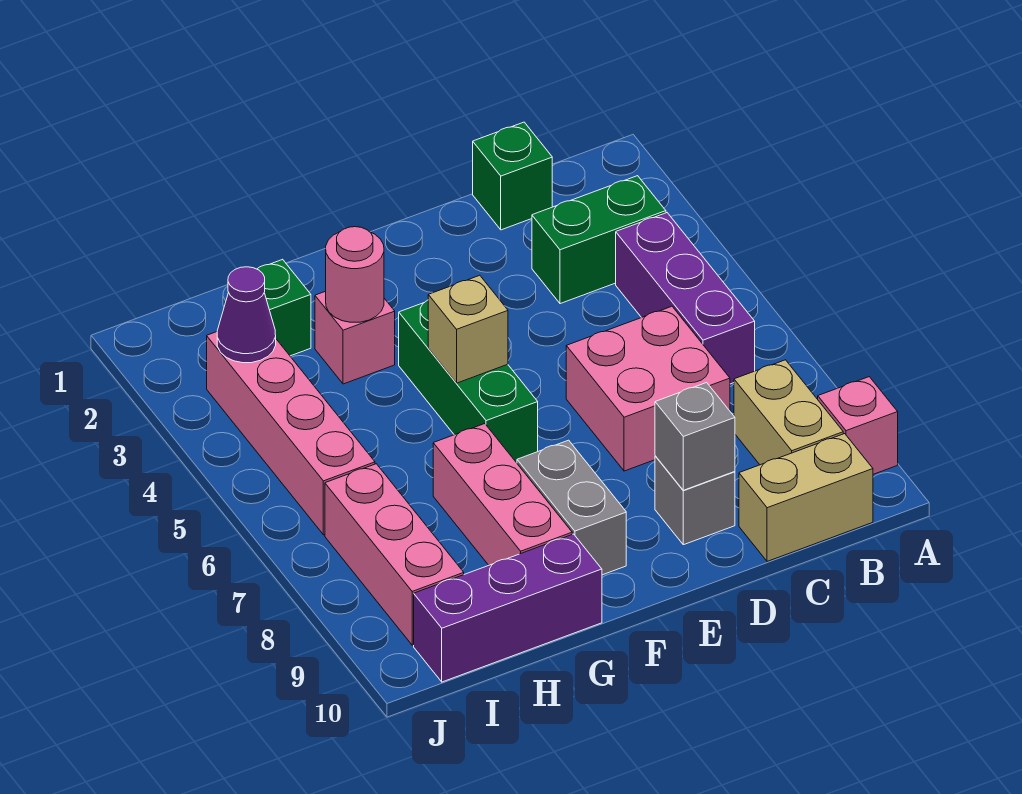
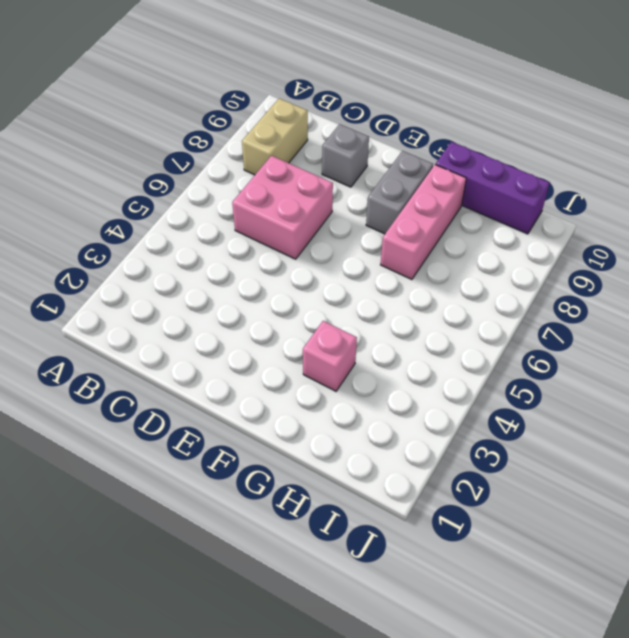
none -> pink 1x1 brick [818,377,898,474]
none -> green 1x2 brick [532,176,666,304]
none -> purple 1x3 brick [616,213,755,384]

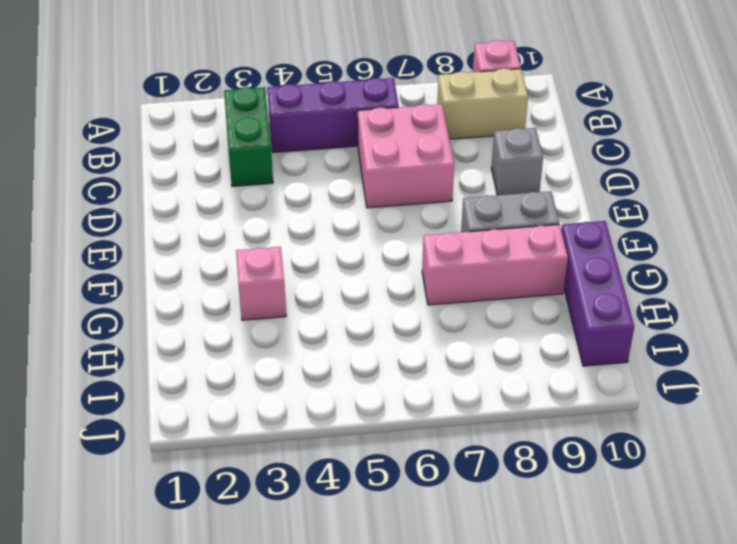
none -> tan 1x2 brick [739,434,873,561]
none -> green 1x1 brick [473,122,552,230]
none -> green 1x3 brick [399,300,538,463]

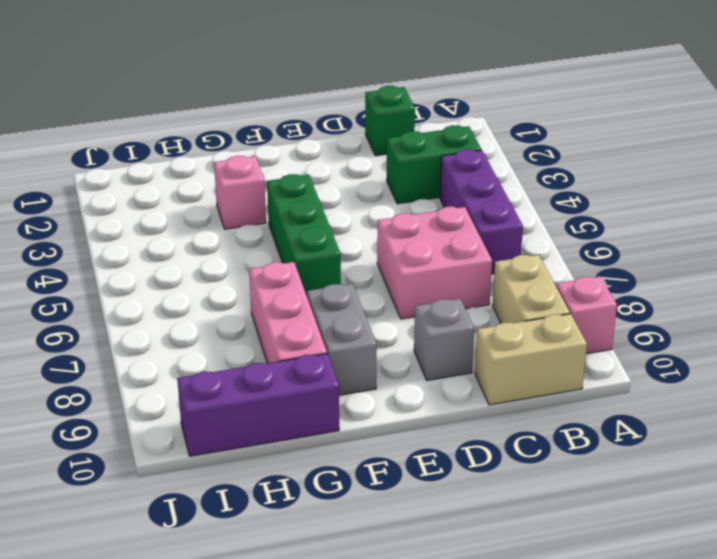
none -> green 1x1 brick [257,259,311,356]
none -> pink 1x4 brick [207,332,375,535]
none -> pink 1x3 brick [325,464,464,645]

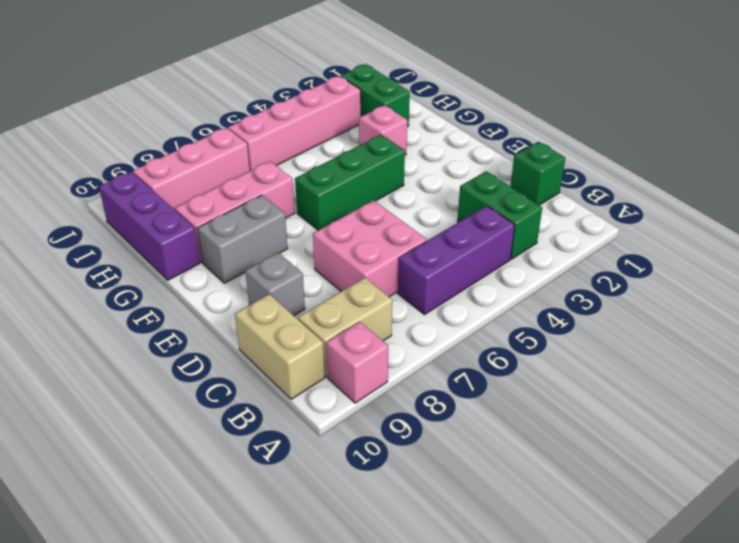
green 1x2 brick [341,64,410,127] -> green 1x1 brick [257,259,311,356]
none -> grey 1x1 brick [655,383,735,490]
none -> tan 1x1 brick [428,275,508,383]
none -> pink 1x1 round brick [326,227,384,322]

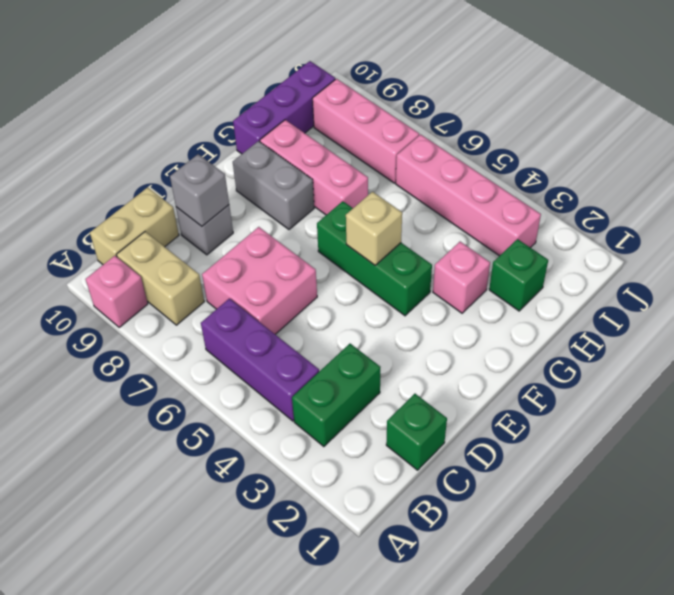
none -> pink 1x1 round brick [326,227,384,322]
none -> purple 1x1 cone [217,267,276,363]

